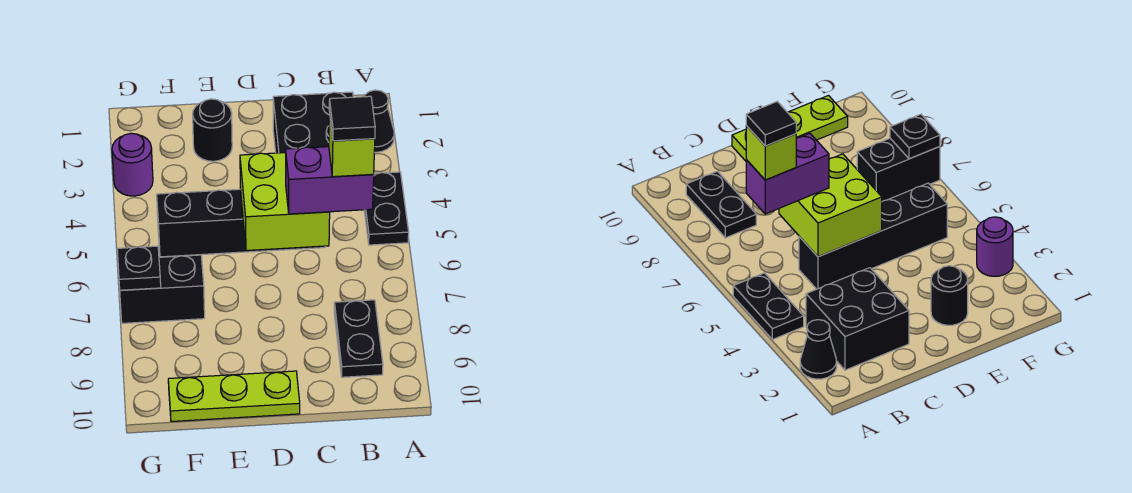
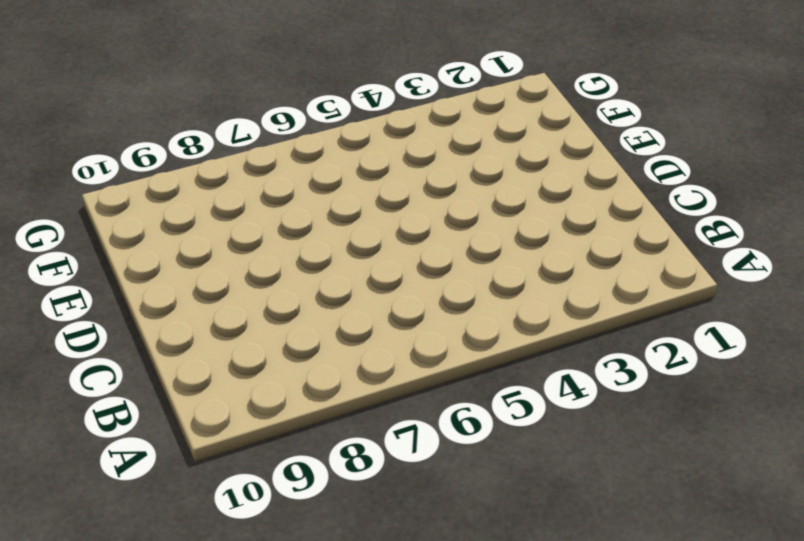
none -> black 1x1 cone [365,90,394,152]
none -> black 1x2 plate [364,172,409,245]
none -> black 2x2 brick [273,92,353,153]

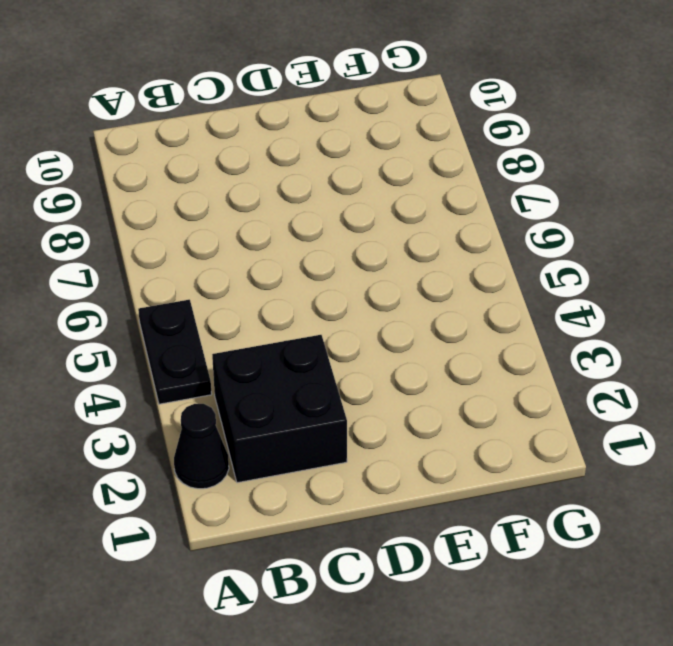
none -> black 1x2 plate [334,300,383,377]
none -> black 1x4 brick [157,189,325,257]
none -> lime 1x3 plate [168,371,300,422]

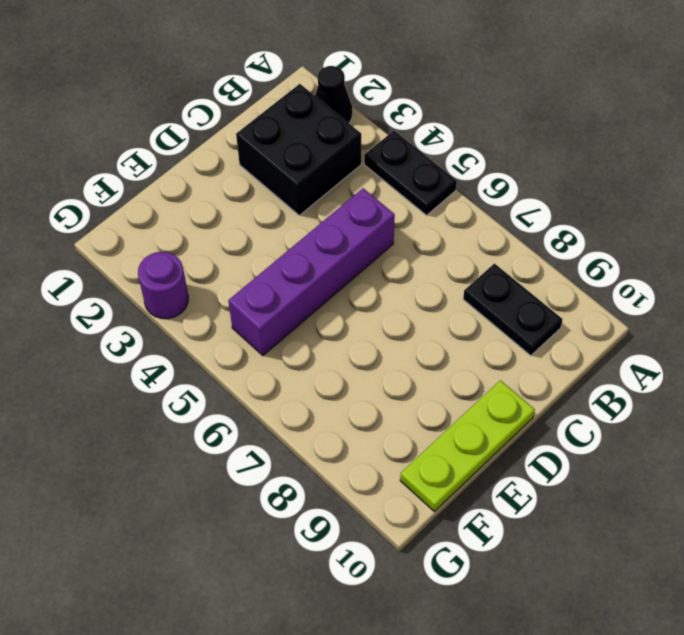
purple 1x4 brick [228,188,395,356] -> black 1x4 brick [157,189,325,257]
none -> black 1x1 round brick [193,99,232,161]
none -> black 1x2 brick [120,255,205,323]
none -> lime 2x2 brick [240,153,330,251]

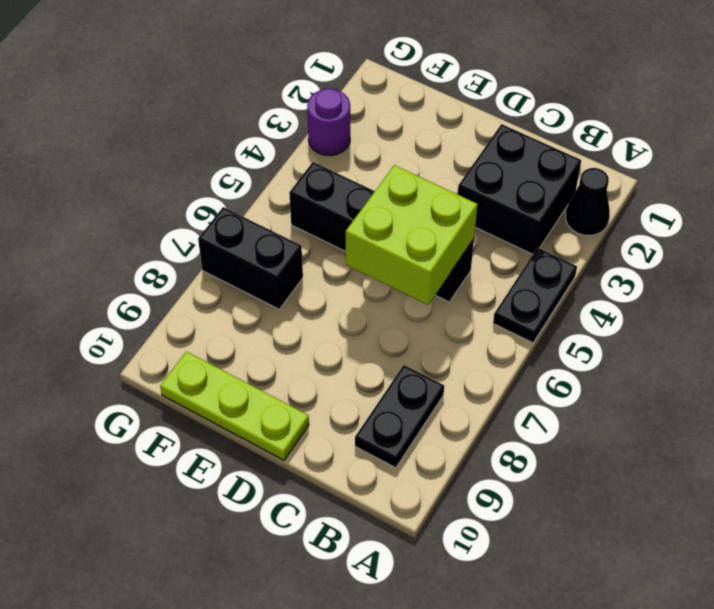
none -> black 1x1 round brick [193,99,232,161]
none -> black 1x1 plate [117,246,161,290]
none -> purple 1x2 brick [286,147,374,214]

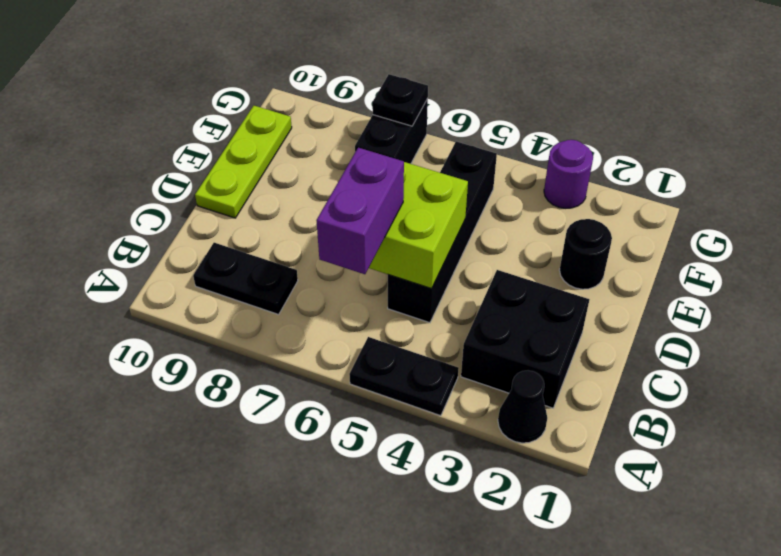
none -> lime 1x1 brick [329,112,375,177]
none -> black 1x1 tile [329,96,375,141]

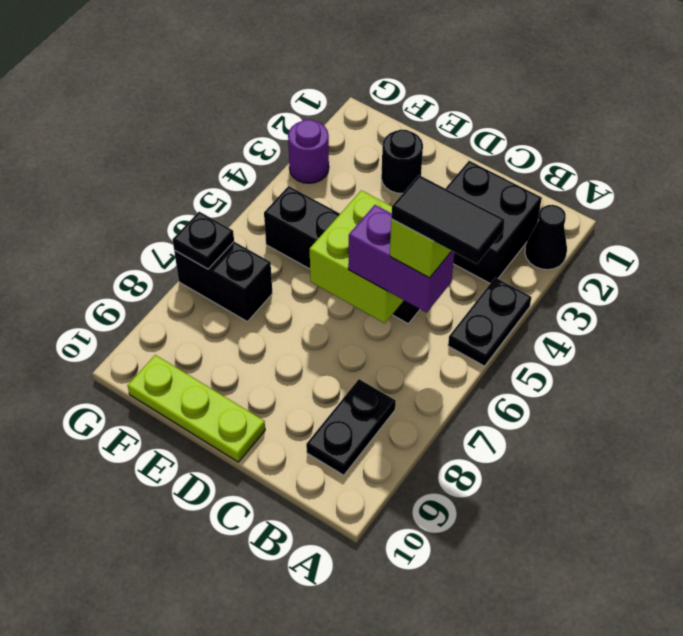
black 1x2 tile [391,175,505,264] -> black 1x1 tile [329,96,375,141]

